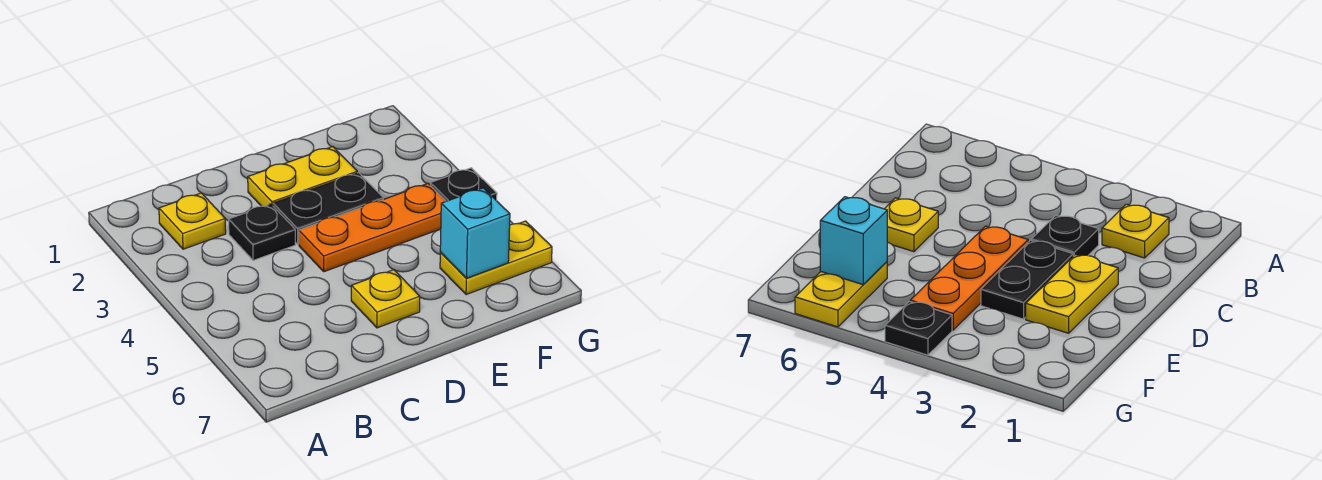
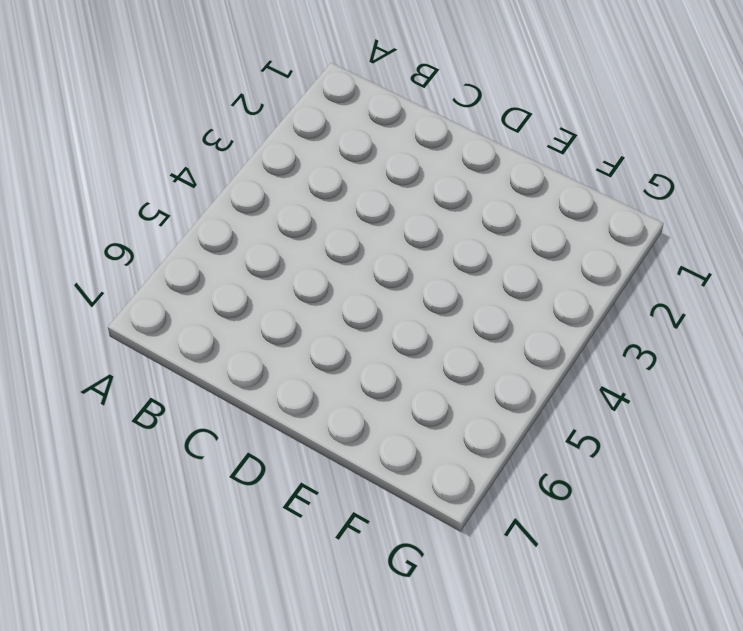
none -> yellow 1x1 plate [159,193,226,249]
none -> black 1x1 plate [229,204,295,260]

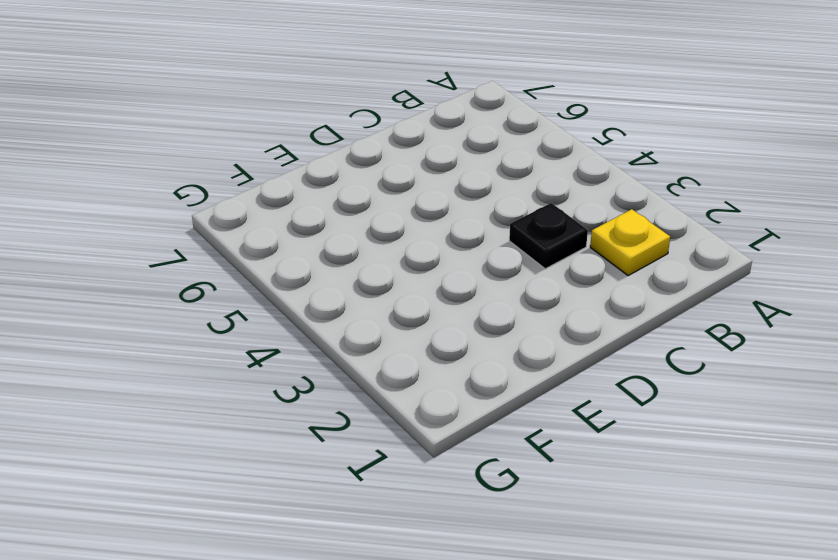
none -> yellow 1x2 plate [248,147,357,206]
none -> black 1x2 plate [273,173,383,244]

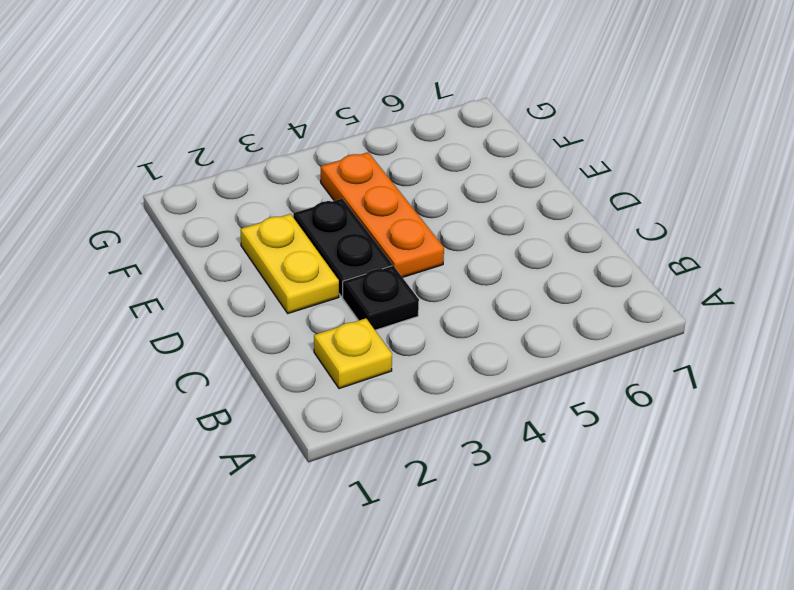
none -> yellow 1x1 plate [351,270,420,328]
none -> yellow 1x2 plate [440,221,552,295]

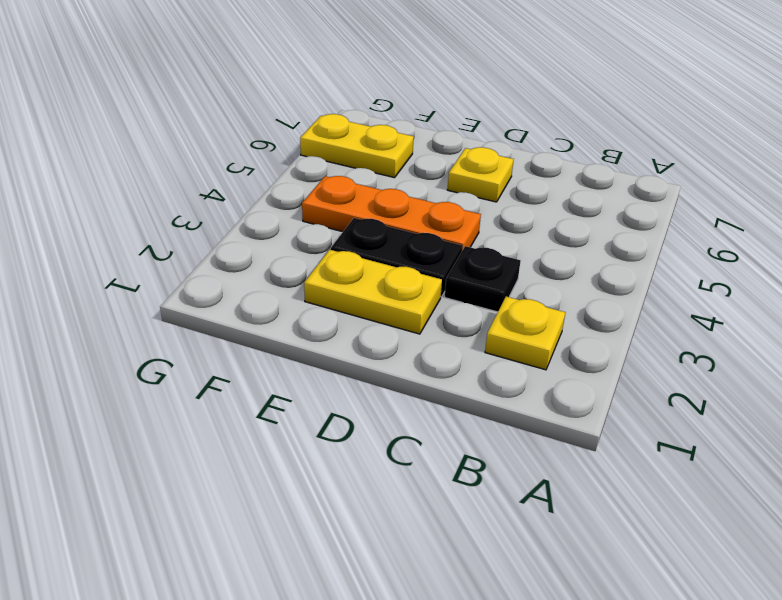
none -> black 1x1 plate [430,168,497,201]
none -> cyan 1x1 brick [440,188,510,278]

